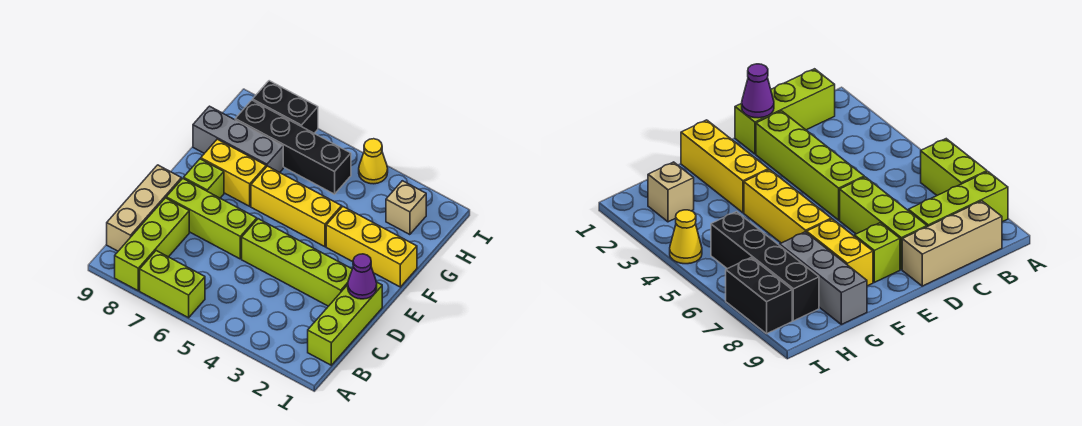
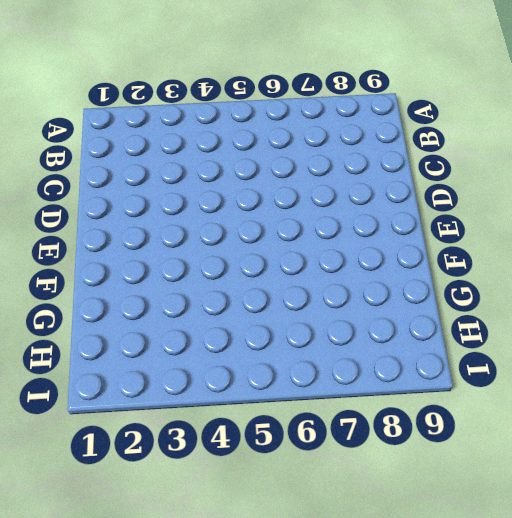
none -> lime 1x2 brick [140,251,205,318]
none -> lime 1x3 brick [115,198,189,291]
none -> lime 1x3 brick [308,282,382,365]

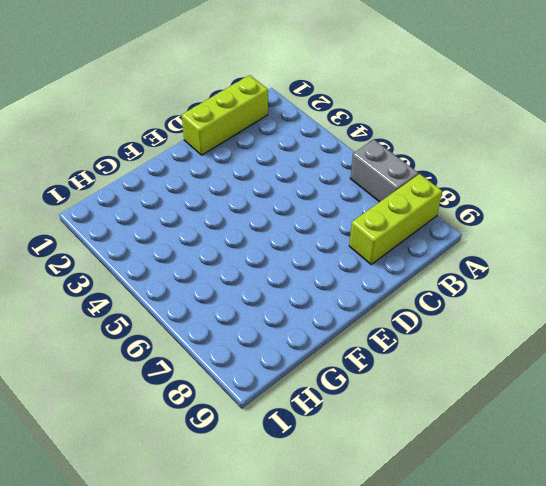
grey 1x2 brick [350,140,418,202] -> lime 1x2 brick [140,251,205,318]
none -> tan 1x3 brick [107,165,181,251]
none -> lime 1x4 brick [242,219,352,306]
none -> lime 1x3 brick [166,178,257,259]

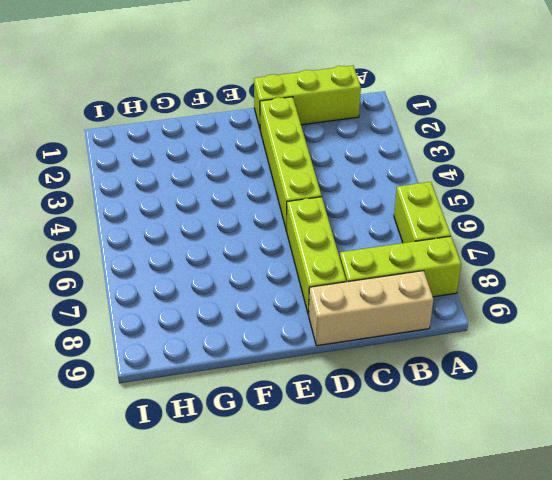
none -> lime 1x1 brick [184,159,224,198]
none -> yellow 1x3 brick [326,207,417,287]
none -> yellow 1x3 brick [251,166,342,247]

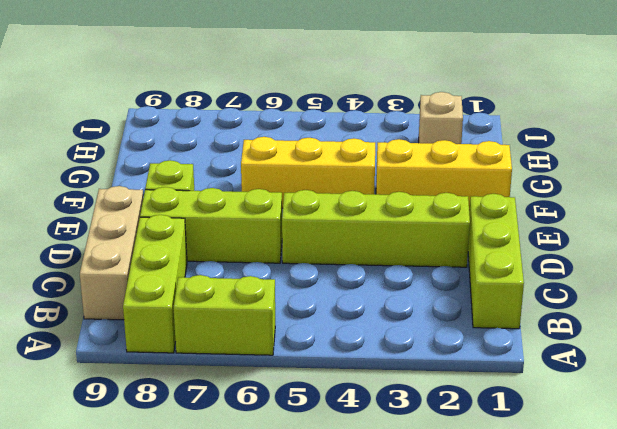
none -> yellow 1x2 brick [201,139,266,206]
none -> grey 1x3 brick [193,106,283,172]
none -> black 1x4 brick [235,100,351,194]

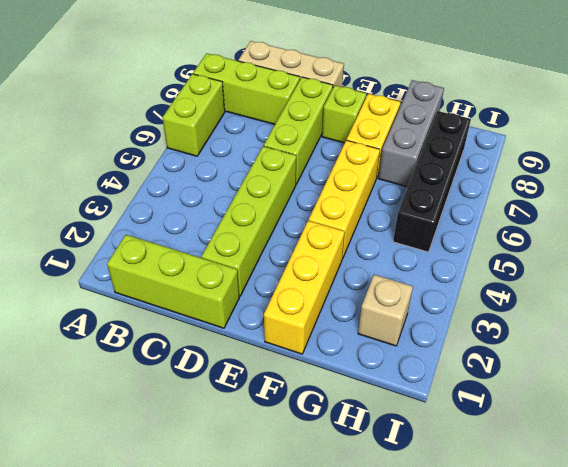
none -> yellow 1x1 cone [359,139,388,184]
none -> black 1x2 brick [253,81,318,133]
none -> purple 1x1 cone [348,254,377,299]

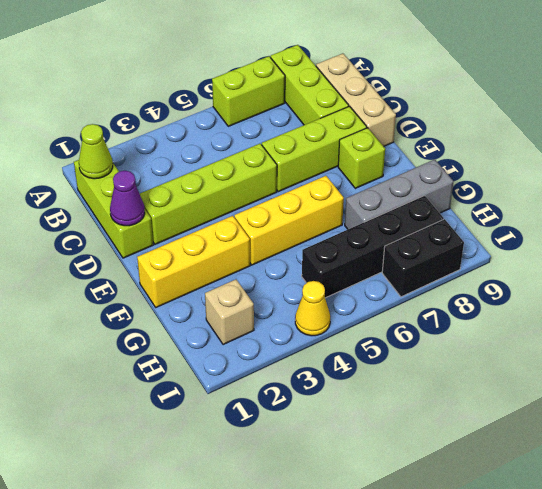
lime 1x1 cone [79,124,113,179] -> none
none -> yellow 1x2 brick [201,139,266,206]

